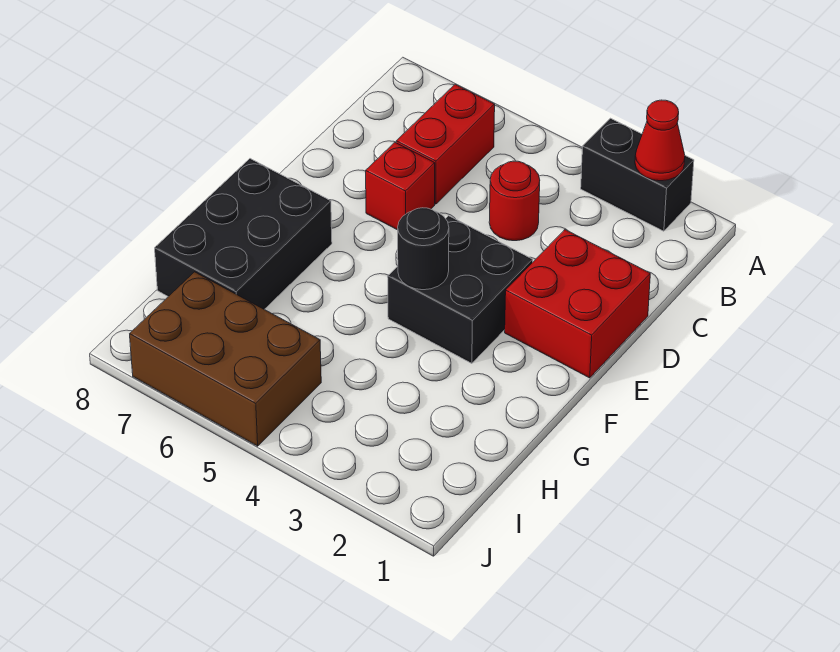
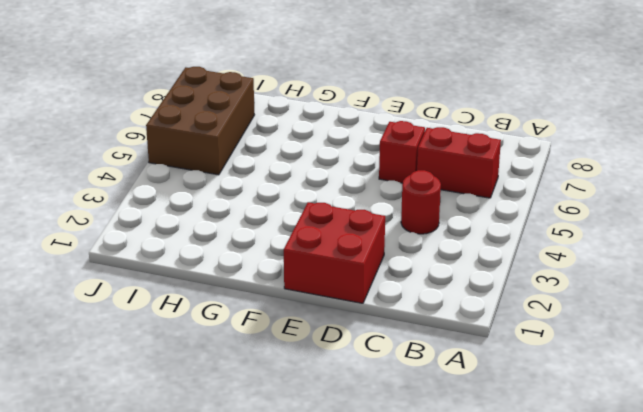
none -> black 1x2 brick [581,118,694,231]
none -> black 2x2 brick [388,216,533,363]

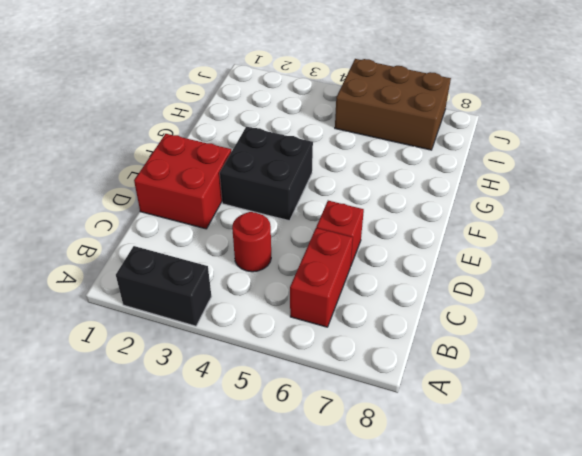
none -> black 2x3 brick [155,159,332,309]
none -> red 1x1 cone [635,100,685,181]

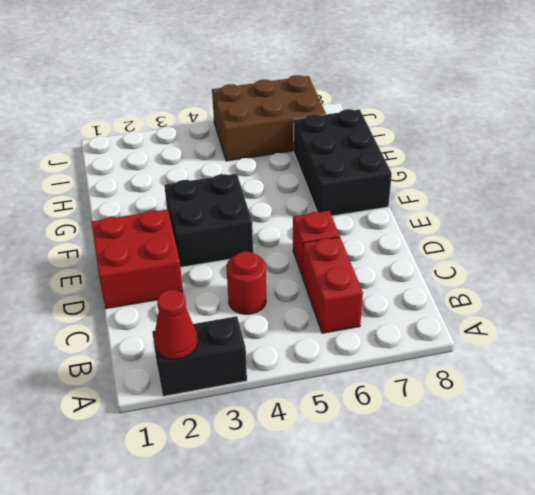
none -> black 1x1 round brick [398,208,449,290]

